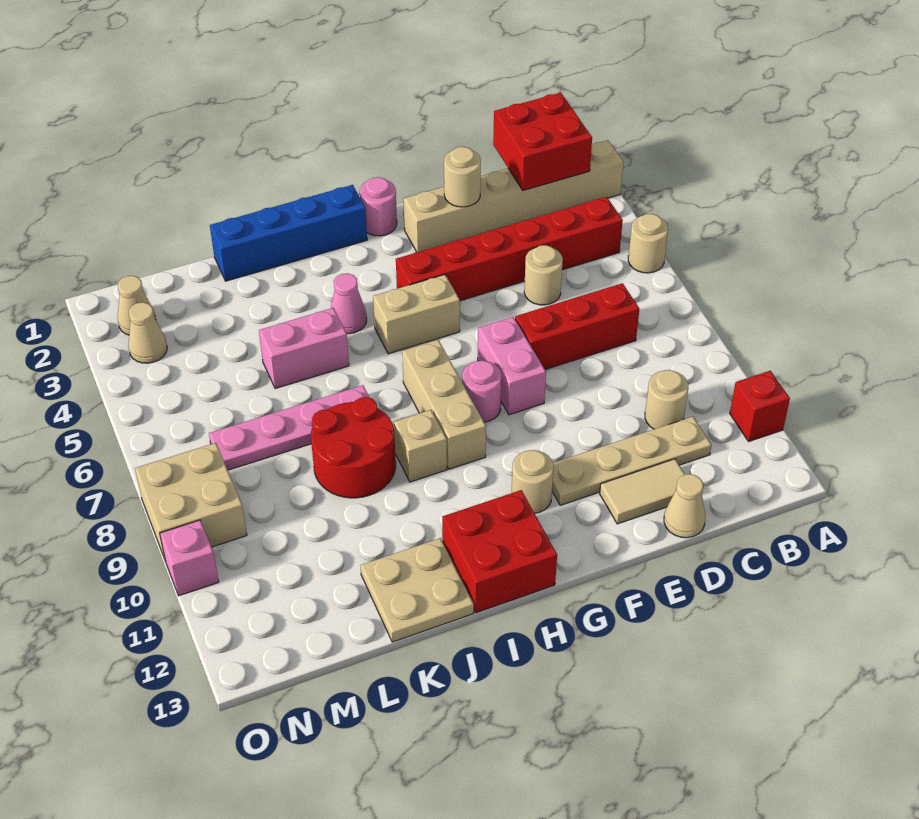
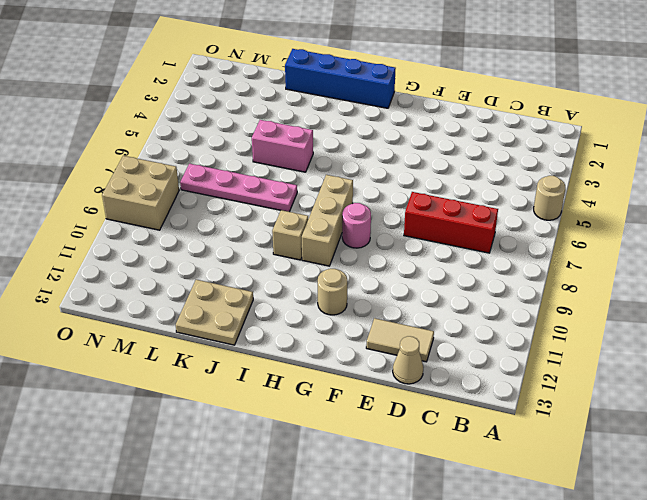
none -> tan 1x6 brick [404,140,623,252]
none -> red 1x1 brick [730,371,790,441]
none -> red 1x6 brick [396,197,623,301]
none -> tan 1x1 round brick [645,370,688,429]

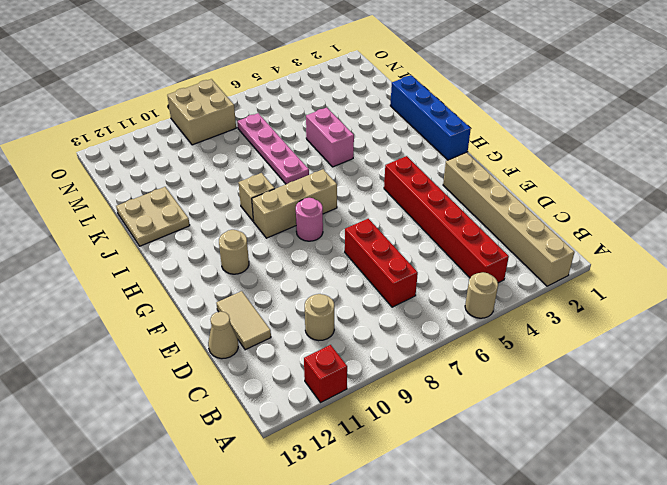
none -> tan 1x4 plate [552,417,712,505]
none -> tan 1x1 round brick [524,245,563,305]
none -> pink 1x2 brick [478,317,546,415]
none -> pink 1x1 round brick [360,177,397,236]

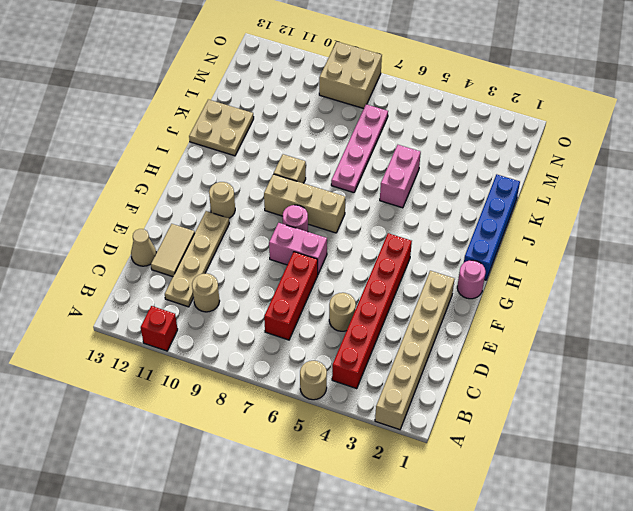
none -> tan 1x2 brick [373,275,460,354]
none -> red 2x2 brick [442,490,557,613]
none -> pink 1x1 cone [331,273,367,334]
none -> red 2x2 round brick [311,397,396,498]

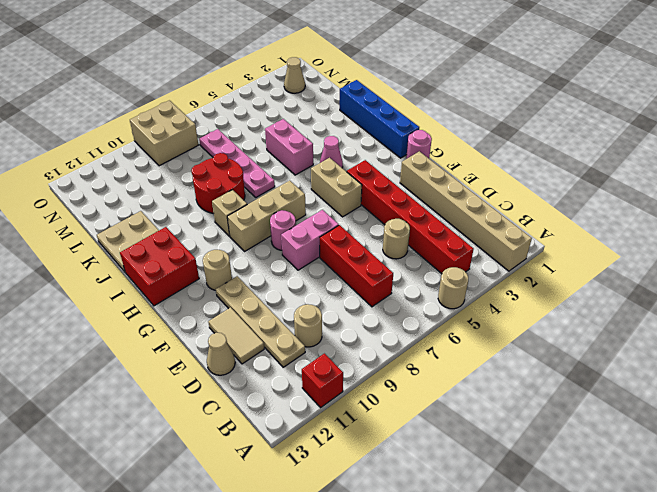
none -> tan 1x1 cone [128,302,167,363]
none -> pink 1x1 brick [160,520,219,596]
none -> red 2x2 brick [493,93,592,191]
none -> tan 1x1 round brick [444,147,481,207]

